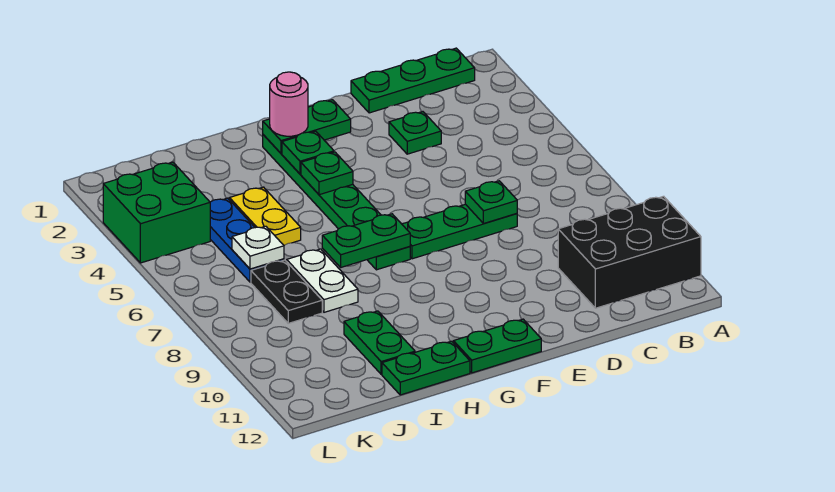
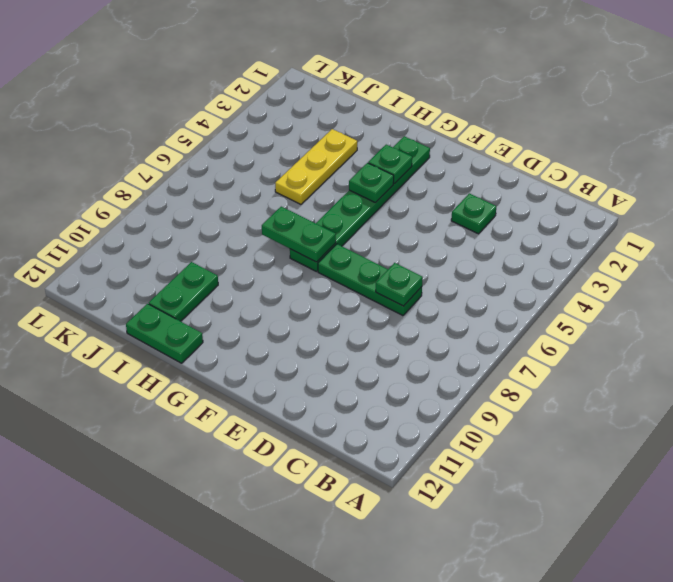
yellow 1x3 plate [275,129,357,204] -> yellow 1x2 plate [229,187,301,245]
none -> black 2x3 brick [558,196,701,308]
none -> green 1x3 plate [351,48,475,113]
none -> green 1x2 plate [453,319,541,373]

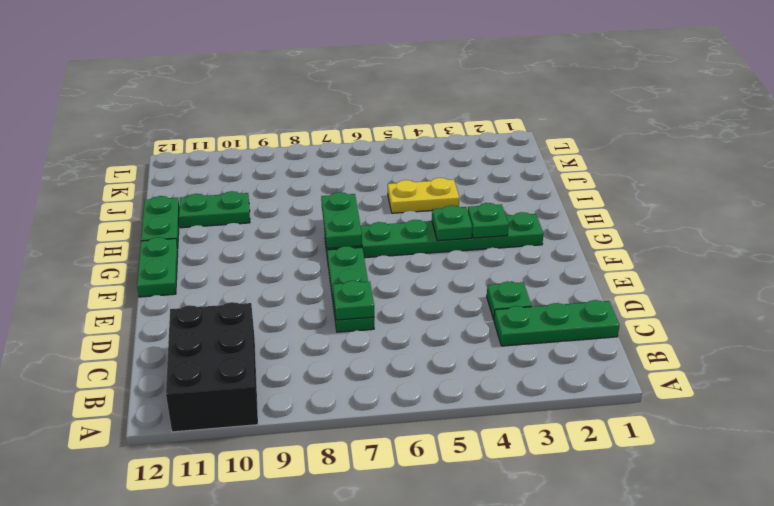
green 1x3 plate [494,300,619,346] -> green 1x3 plate turned to [351,48,475,113]
none -> white 1x2 plate [287,249,358,312]
none -> blue 1x3 plate [210,198,284,282]
none -> black 1x2 plate [251,260,322,323]

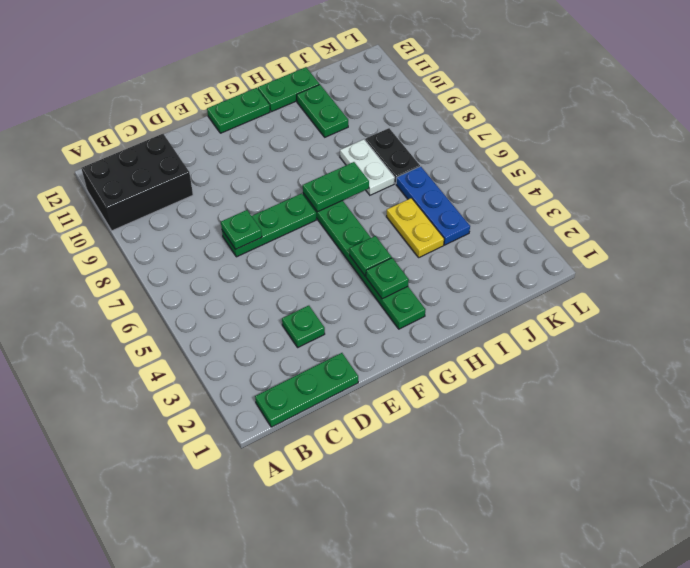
none -> green 2x2 brick [103,162,210,263]
none -> green 1x2 plate [263,100,351,153]
none -> white 1x1 plate [232,226,284,269]

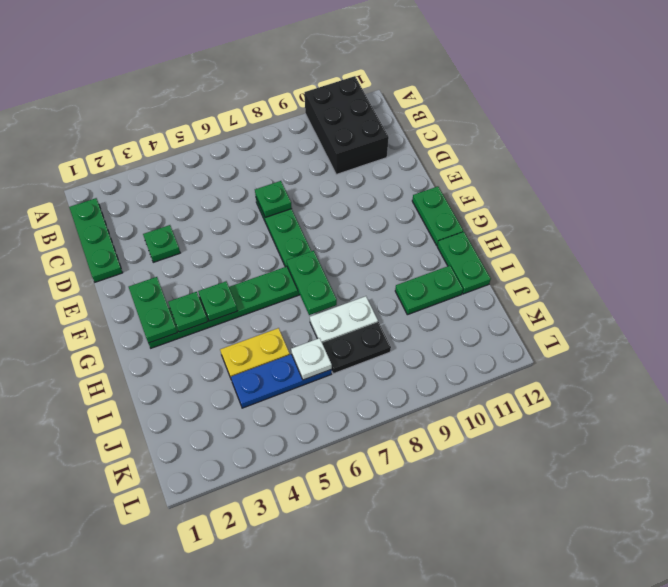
none -> green 2x2 brick [103,162,210,263]
none -> pink 1x1 round brick [270,72,308,136]

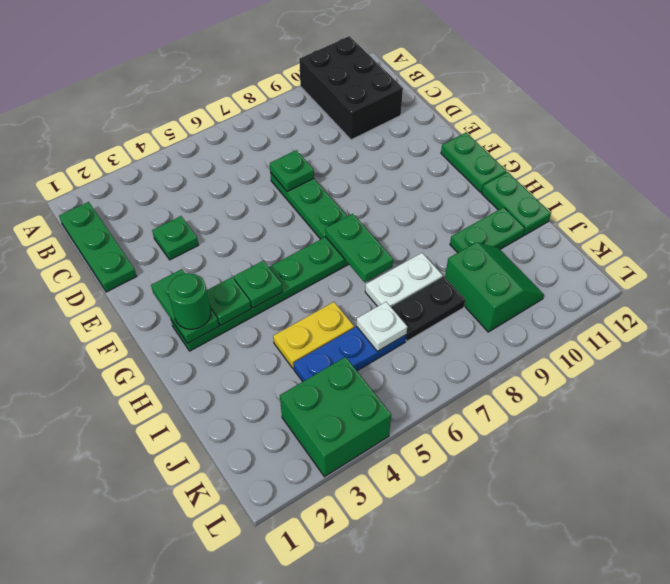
green 1x1 round brick [168,273,211,329] -> pink 1x1 round brick [270,72,308,136]
green 2x2 slope [445,242,544,332] -> none

